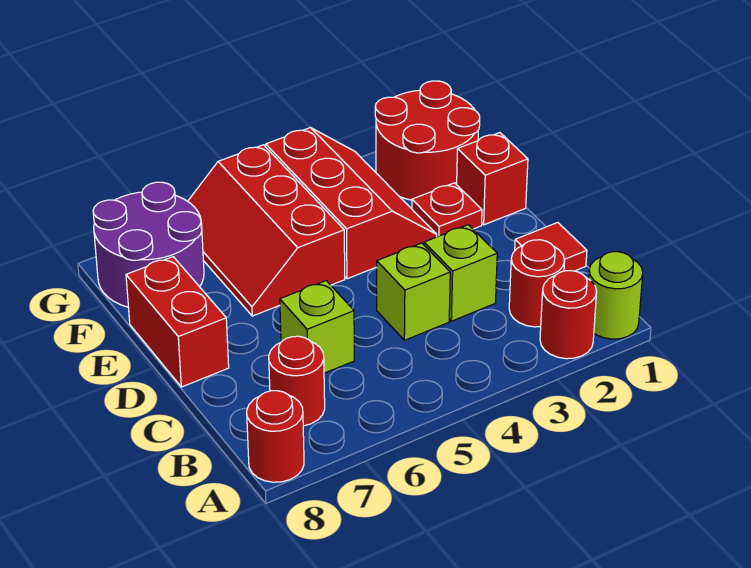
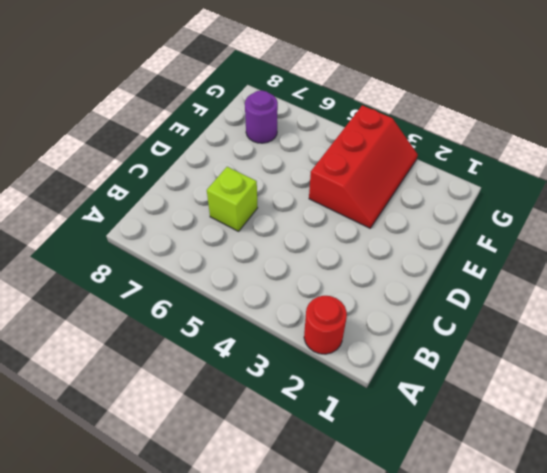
purple 1x1 round brick [245,90,278,143] -> purple 2x2 round brick [93,182,204,307]
none -> lime 1x1 round brick [589,252,643,339]
none -> red 1x1 round brick [247,391,304,482]
none -> red 1x1 round brick [509,240,565,327]

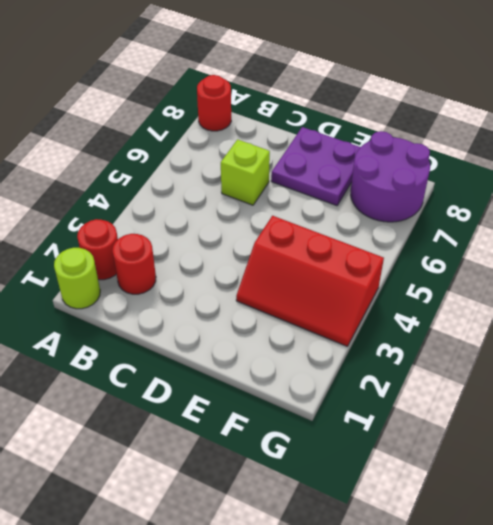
purple 2x2 plate [271,127,360,206] -> red 1x2 brick [126,257,229,387]
none -> red 1x1 round brick [269,336,325,426]
none -> red 1x1 tile [515,222,587,271]
none -> lime 1x1 brick [424,225,497,321]

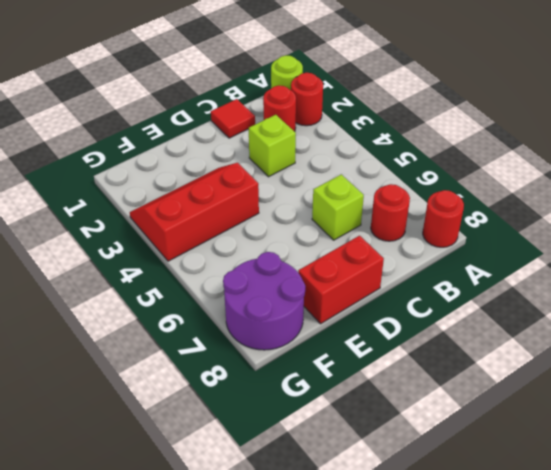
none -> lime 1x1 brick [377,243,450,340]
none -> red 1x1 brick [457,133,528,225]
none -> red 1x1 plate [412,183,482,237]

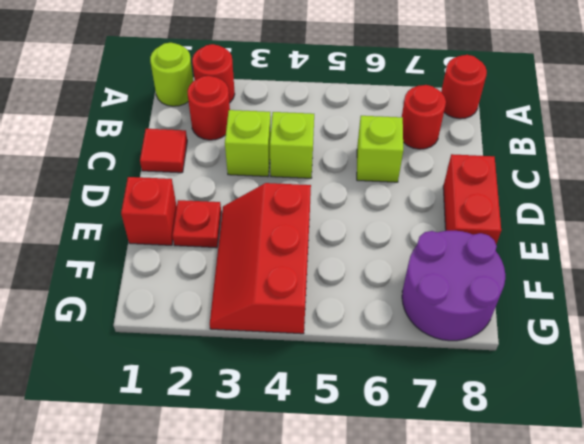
none -> red 2x3 slope [188,145,345,316]
none -> red 2x2 round brick [375,81,480,200]

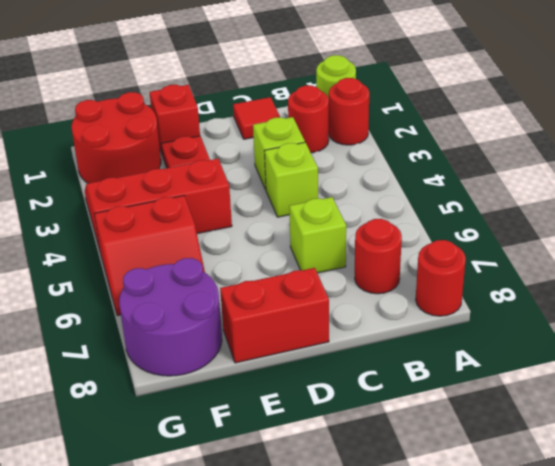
red 2x2 slope [94,196,205,316] -> red 2x3 slope [188,145,345,316]

